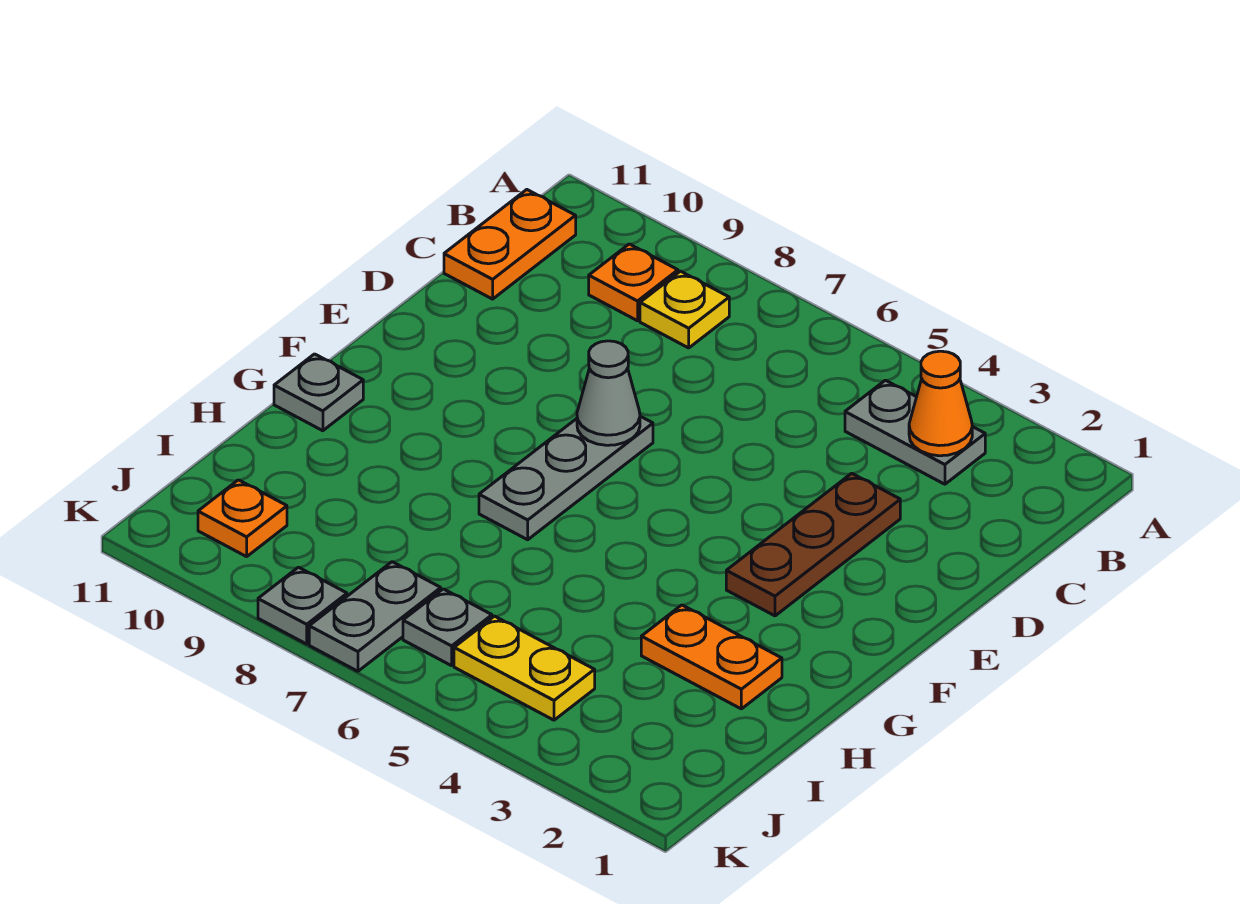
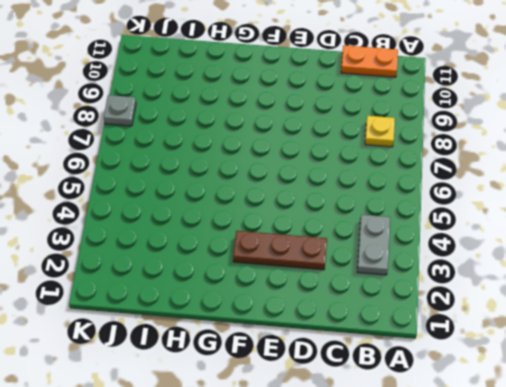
none -> orange 1x1 plate [589,244,678,321]
none -> grey 1x3 plate [479,416,653,540]
none -> grey 1x1 plate [274,354,363,431]

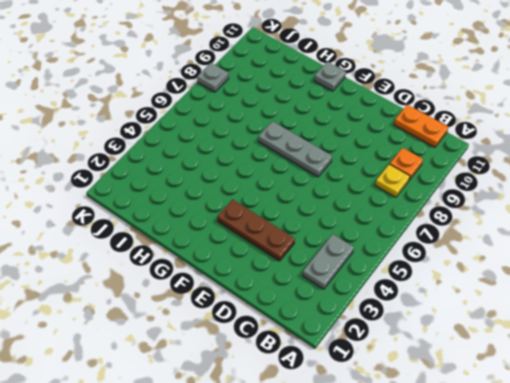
none -> orange 1x2 plate [641,605,782,709]
none -> yellow 1x2 plate [454,616,595,720]
none -> grey 1x1 plate [403,589,492,666]

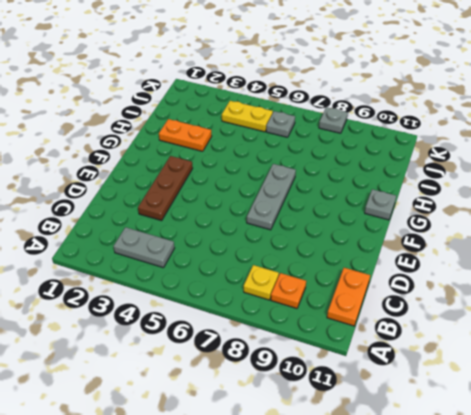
none -> grey 1x2 plate [309,562,441,671]
none -> orange 1x1 plate [198,480,287,557]
none -> orange 1x1 cone [909,351,972,456]

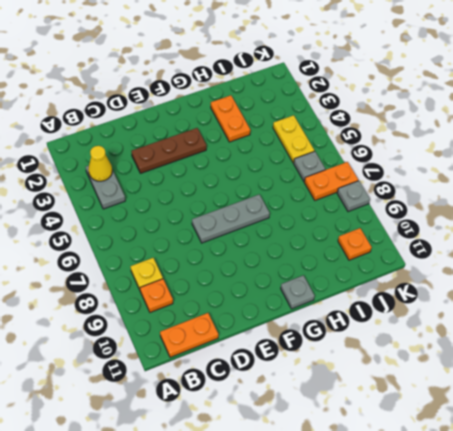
yellow 1x1 cone [88,146,112,181] -> orange 1x1 cone [909,351,972,456]
orange 1x2 plate [304,162,358,200] -> grey 1x2 plate [309,562,441,671]
none -> grey 1x1 cone [577,341,640,445]

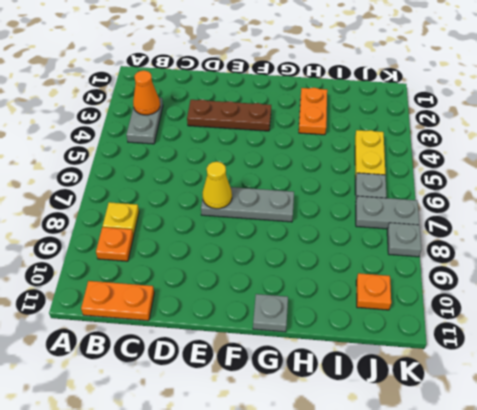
yellow 1x1 cone [203,162,232,209] -> grey 1x1 cone [577,341,640,445]

